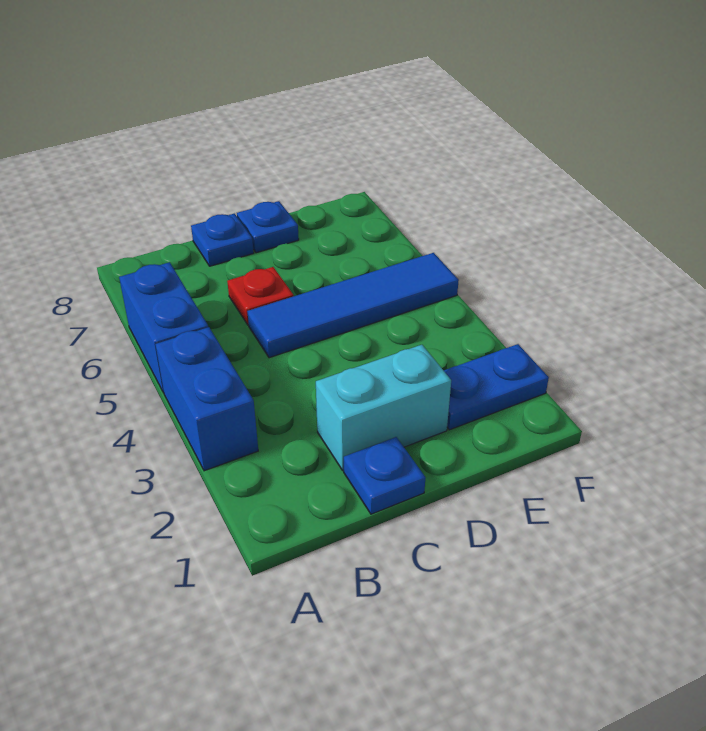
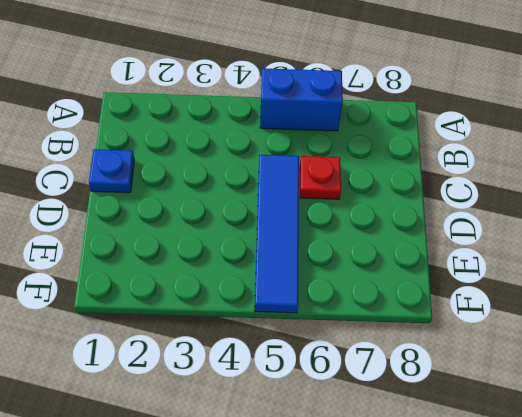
none -> blue 1x2 brick [155,327,258,471]
none -> cyan 1x2 brick [316,345,451,471]

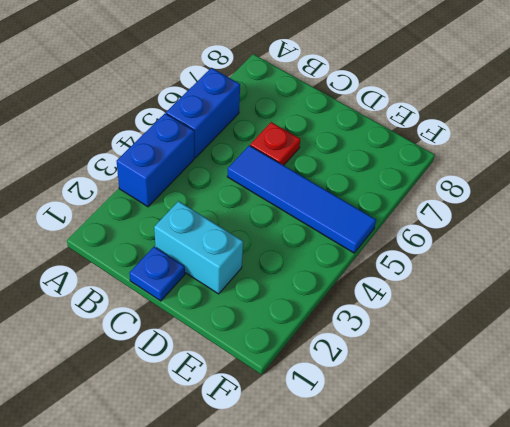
none -> blue 1x1 plate [191,214,254,266]
none -> blue 1x1 plate [237,201,299,253]

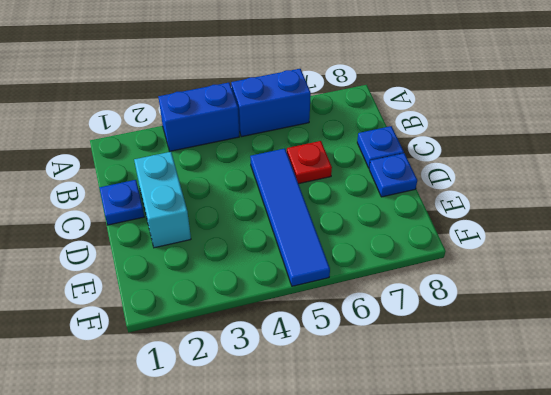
none -> blue 1x2 plate [444,344,549,430]

